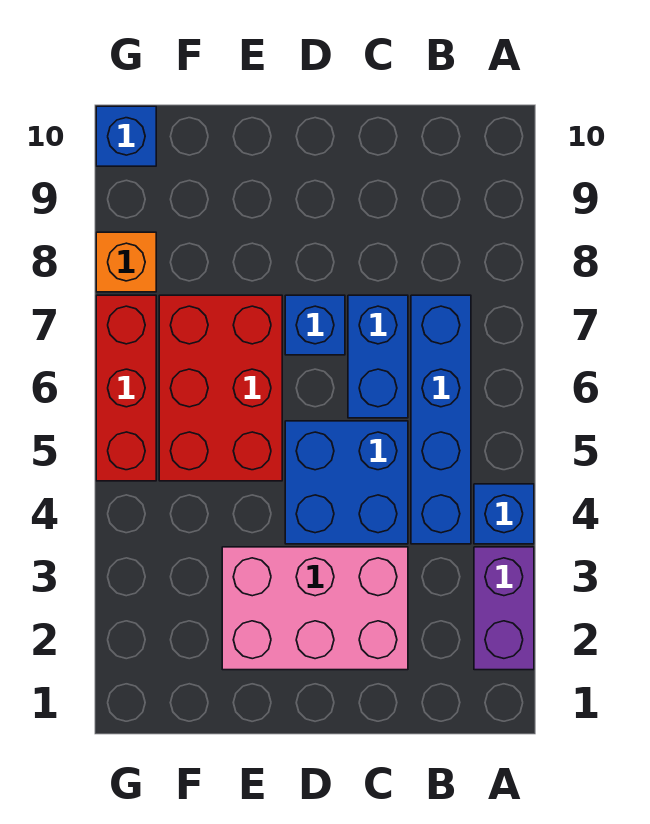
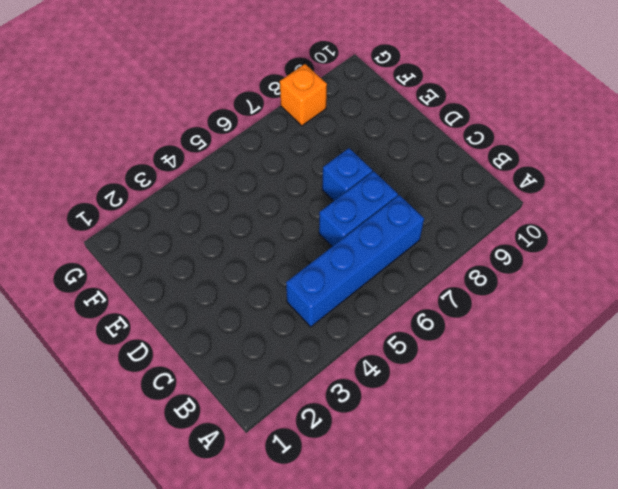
none -> purple 1x2 brick [474,547,534,670]
none -> blue 1x1 brick [474,484,534,544]

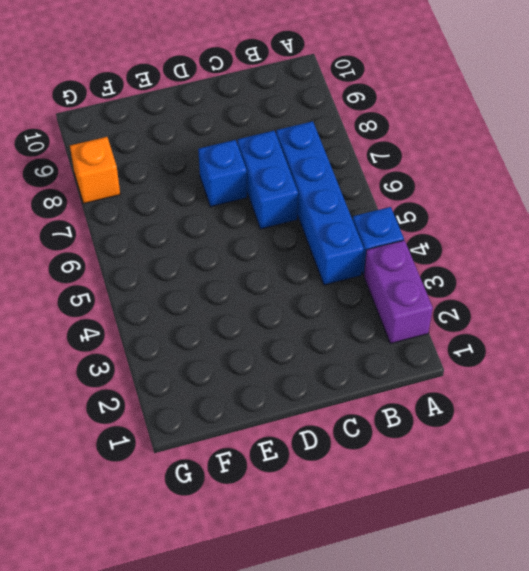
none -> pink 2x3 brick [222,547,408,670]
none -> blue 2x2 brick [285,421,408,544]

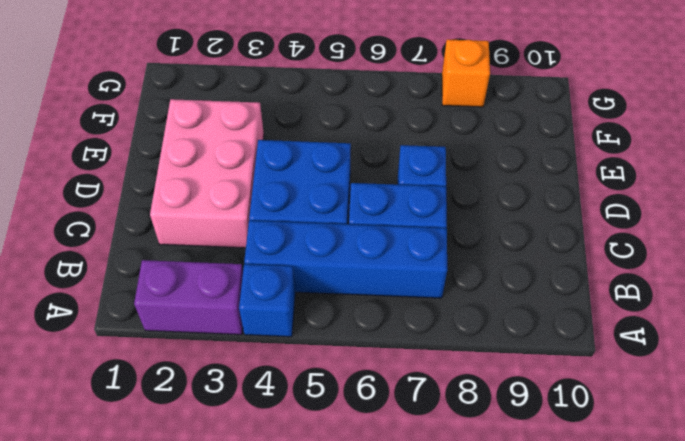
none -> red 2x3 brick [159,295,282,481]
none -> red 1x3 brick [96,295,156,481]

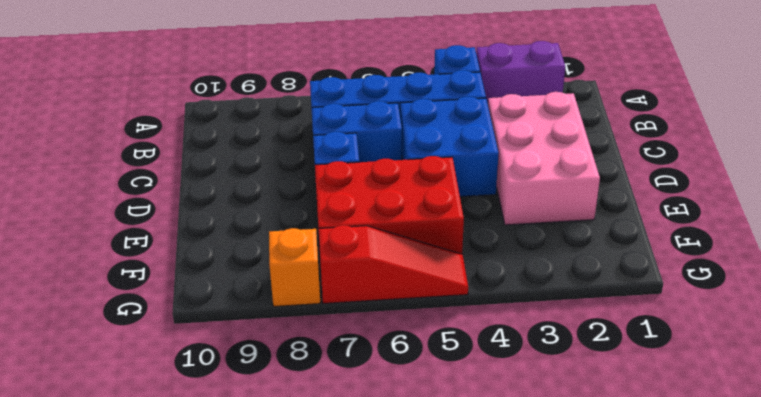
red 1x3 slope [319,225,468,303] -> red 1x3 brick [96,295,156,481]
none -> blue 1x1 brick [96,106,156,166]

